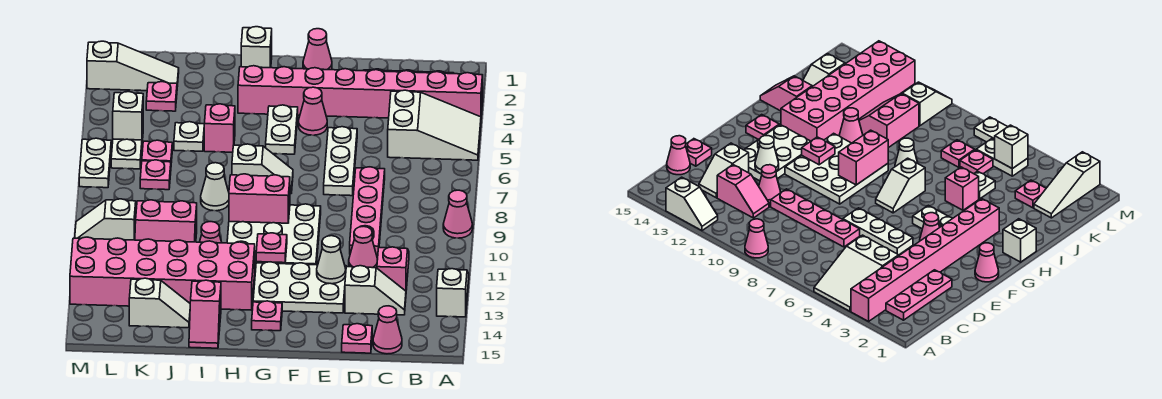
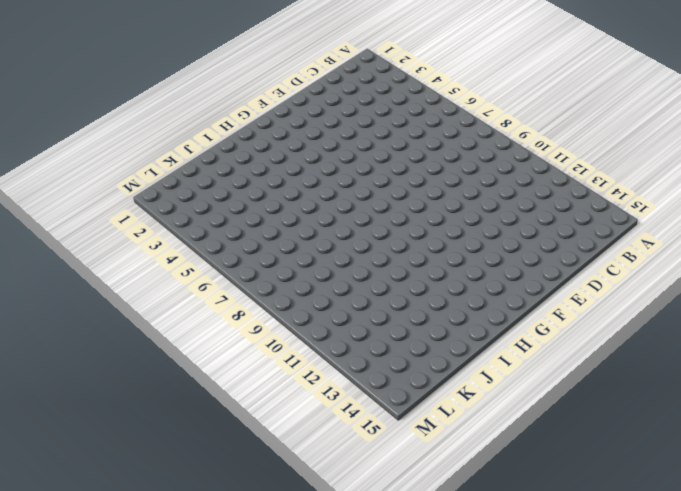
none -> pink 1x8 brick [238,66,483,118]
none -> white 2x3 slope [388,90,481,160]
none -> pink 1x1 cone [443,190,473,238]
none -> white 1x2 slope [437,269,469,317]

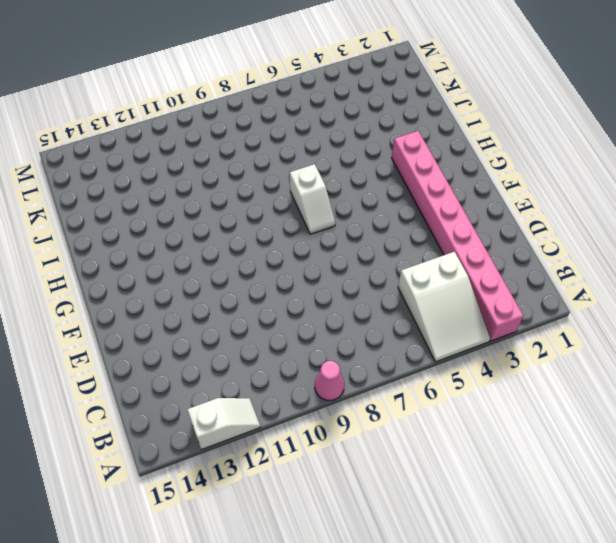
none -> pink 1x3 plate [886,270,952,320]
none -> pink 1x2 slope [377,247,409,291]
none -> white 1x2 slope [345,266,406,315]
none -> pink 1x1 cone [373,306,402,354]

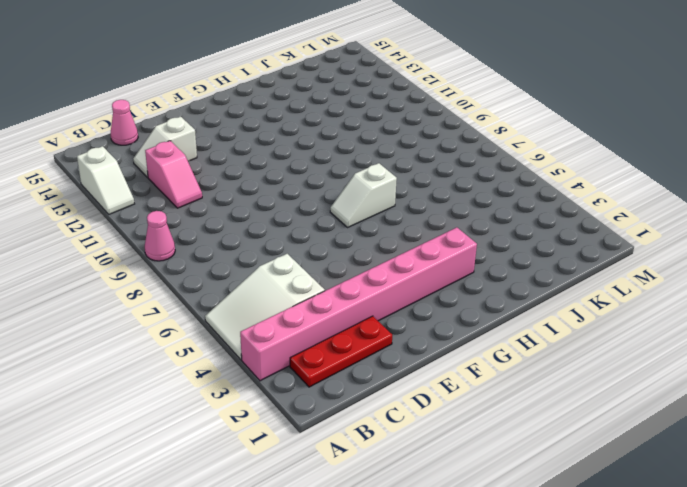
red 1x3 plate [290,316,392,387] -> pink 1x3 plate [886,270,952,320]
none -> pink 1x4 plate [350,167,385,255]
none -> pink 1x1 cone [349,226,378,268]
none -> pink 1x1 plate [342,324,372,353]
none -> white 1x3 plate [324,127,357,196]

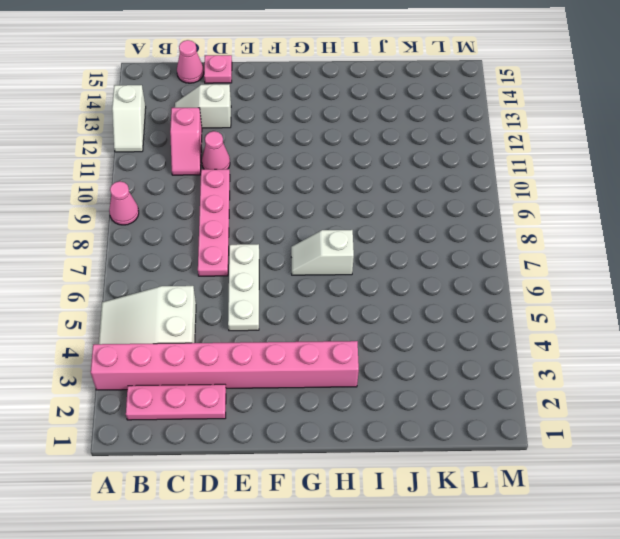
none -> white 2x3 plate [253,262,346,313]
none -> pink 1x1 cone [303,29,332,70]
none -> pink 1x1 cone [298,87,327,135]
none -> white 3x3 plate [227,204,321,271]

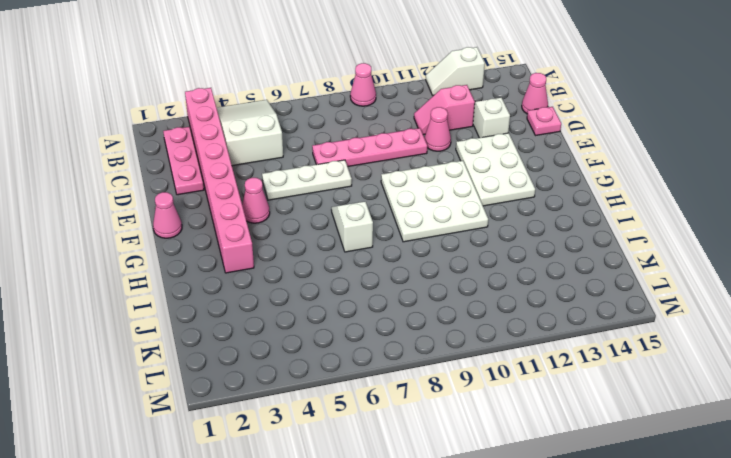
none -> white 1x2 plate [266,105,298,154]
none -> pink 1x1 plate [252,301,282,331]
none -> white 1x1 brick [241,27,272,68]
none -> pink 2x6 brick [70,237,255,310]

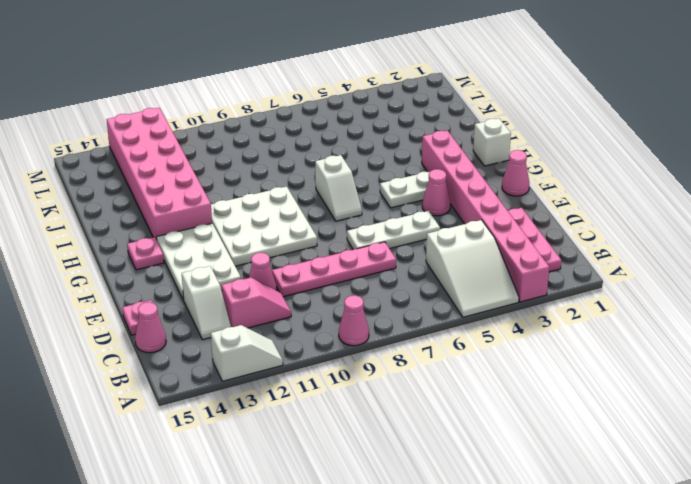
none -> pink 1x1 brick [204,104,235,152]
none -> white 1x1 cone [201,163,229,211]
none -> pink 1x1 cone [200,222,222,243]
none -> pink 1x2 slope [189,280,221,348]

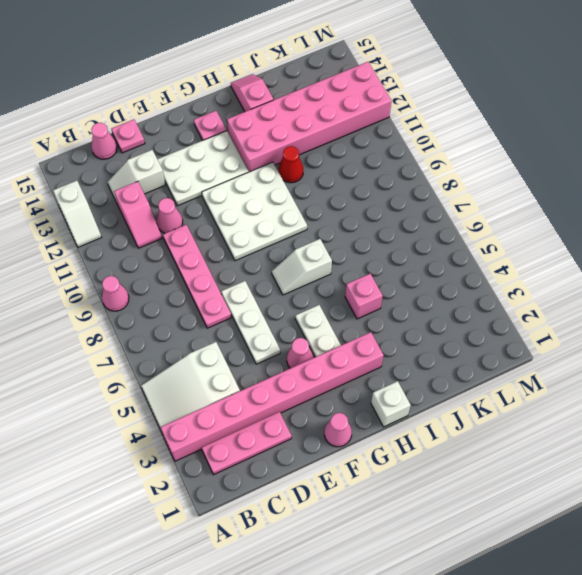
red 1x1 cone [279,146,303,183] -> pink 1x1 cone [200,222,222,243]
none -> white 1x1 cone [201,163,229,211]
none -> white 1x1 plate [174,122,204,151]
none -> pink 2x2 slope [135,200,197,242]
none -> white 1x2 slope [129,278,190,328]

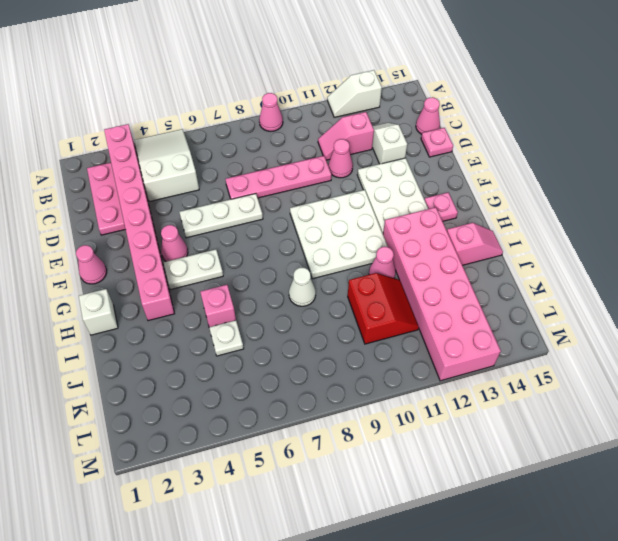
red 2x2 slope [348,273,419,344] -> pink 2x2 slope [135,200,197,242]
none -> white 1x2 slope [232,144,293,194]
none -> white 1x2 slope [129,278,190,328]
none -> white 1x3 slope [87,41,179,91]
none -> pink 1x1 plate [146,82,177,111]

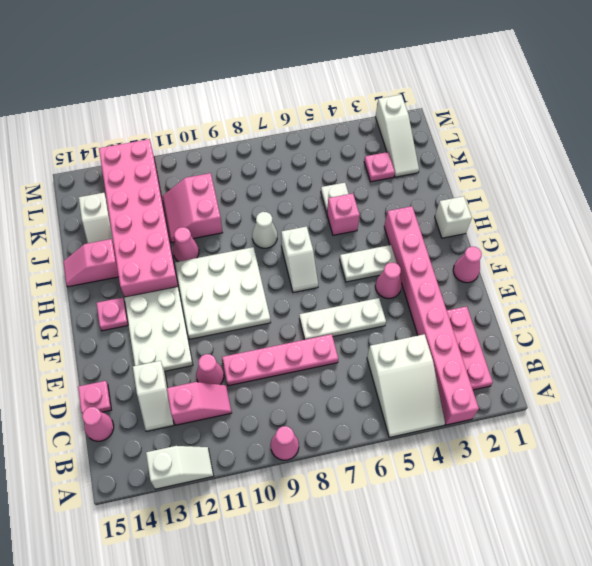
none -> pink 1x1 plate [142,140,172,163]
none -> pink 1x1 plate [140,160,171,190]
none -> white 1x2 plate [111,133,143,169]
none -> white 1x2 slope [75,199,136,240]

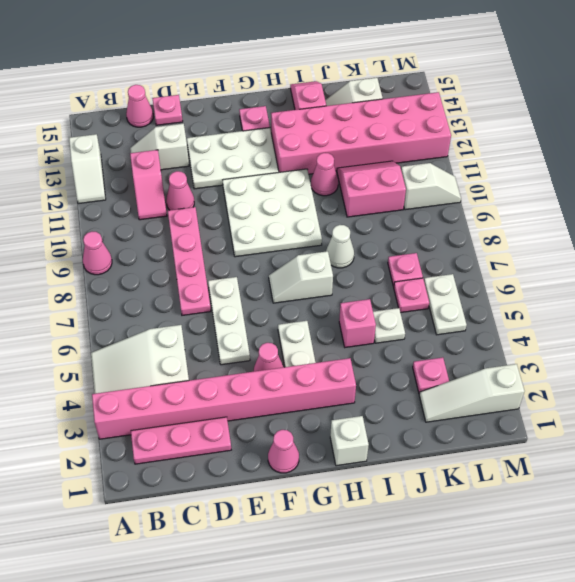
none -> white 1x2 plate [79,138,111,188]
none -> white 1x1 cone [317,236,346,284]
none -> pink 1x2 brick [229,174,290,223]
none -> pink 1x1 plate [256,233,287,263]

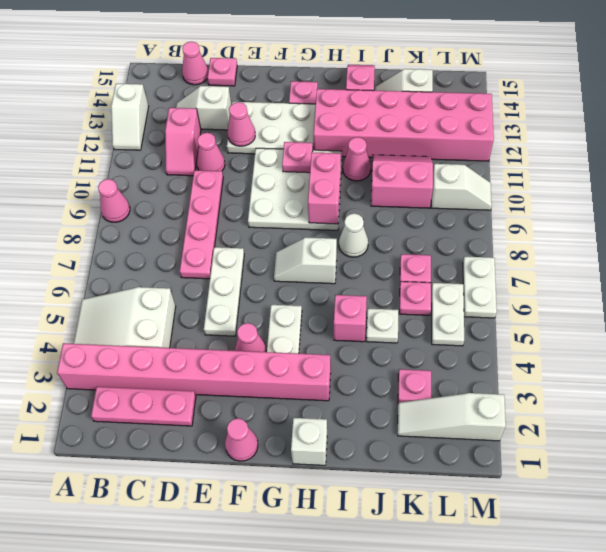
pink 1x1 cone [227,102,255,146] -> white 1x1 cone [317,236,346,284]
pink 1x2 brick [308,152,341,224] -> pink 1x2 brick turned to [229,174,290,223]
none -> white 1x1 brick [113,92,143,140]

